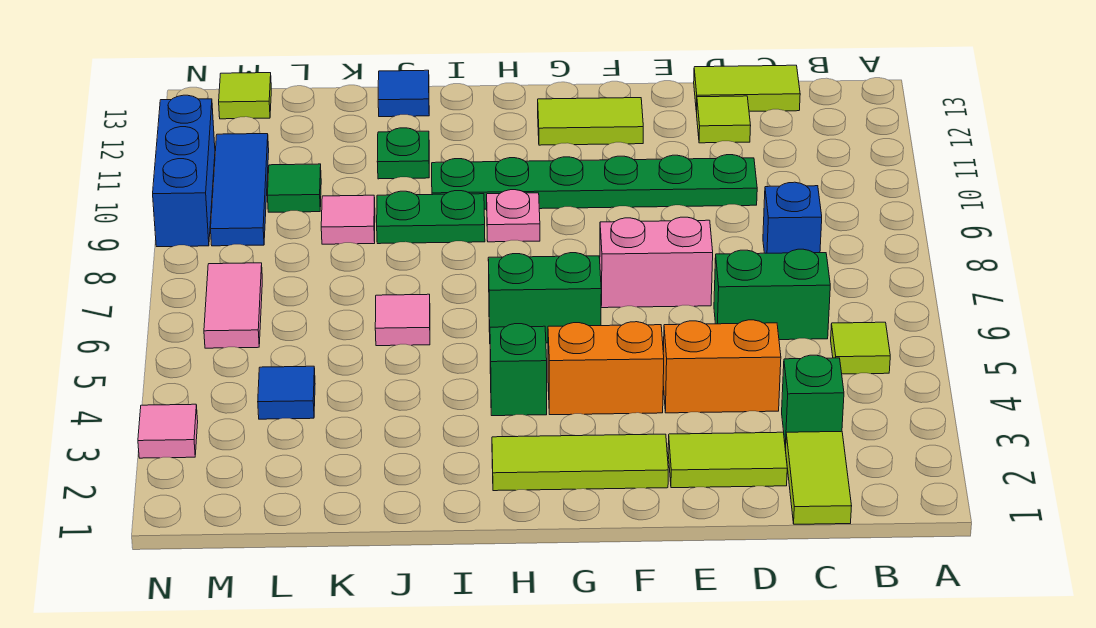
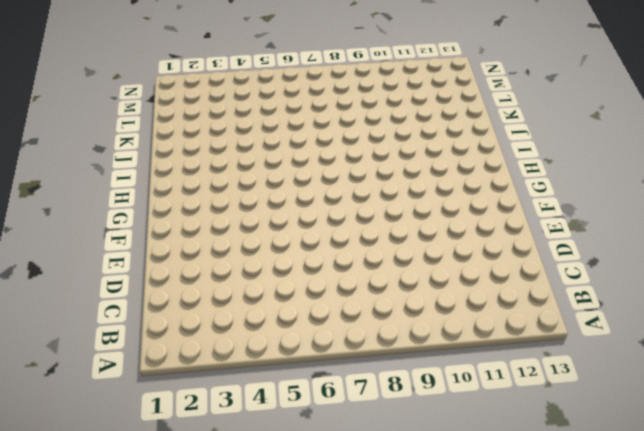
none -> lime 1x1 tile [831,322,890,374]
none -> lime 1x2 tile [785,431,852,524]
none -> green 1x1 brick [782,355,844,448]

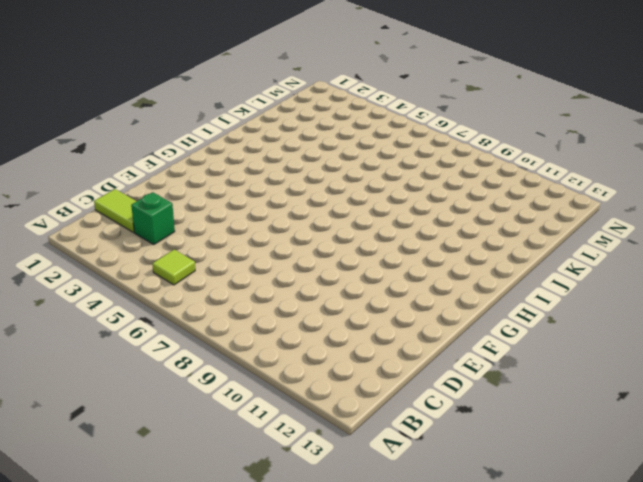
none -> green 1x2 brick [714,249,830,340]
none -> blue 1x1 brick [763,182,822,253]
none -> lime 1x2 tile [694,65,800,112]

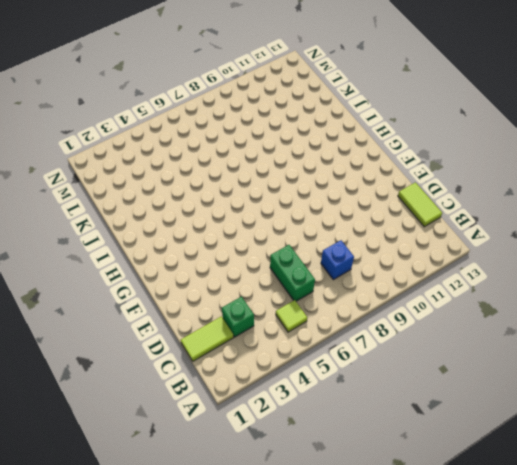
none -> lime 1x2 tile [668,432,787,488]
none -> orange 1x2 brick [663,320,781,413]
none -> green 1x6 plate [432,155,757,209]

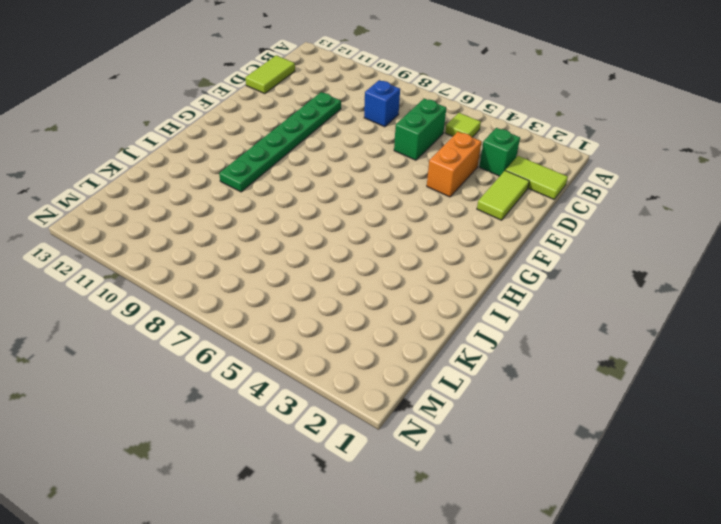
none -> lime 1x1 tile [697,96,751,143]
none -> pink 1x2 brick [600,217,713,308]
none -> lime 1x3 tile [492,434,668,491]

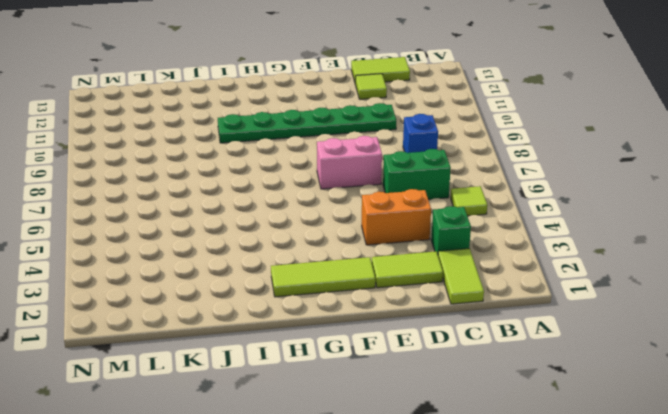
none -> orange 1x2 brick [548,322,664,415]
none -> lime 1x2 tile [538,98,643,145]
none -> green 1x2 brick [488,253,601,343]

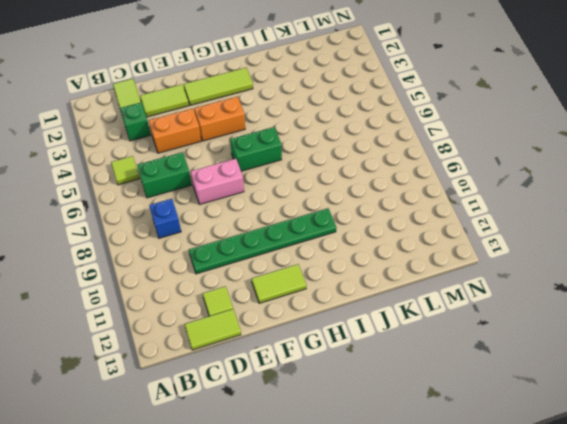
none -> green 1x1 brick [490,324,547,416]
none -> pink 1x1 plate [487,190,540,242]
none -> green 1x2 plate [377,191,485,244]

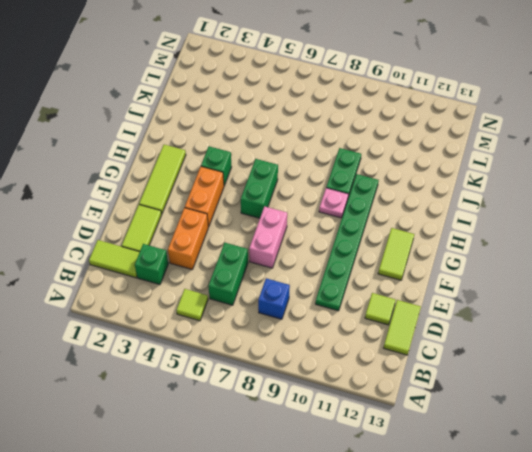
none -> pink 1x1 tile [375,294,430,346]
none -> green 1x1 plate [377,128,429,179]
none -> blue 1x1 tile [378,70,429,117]

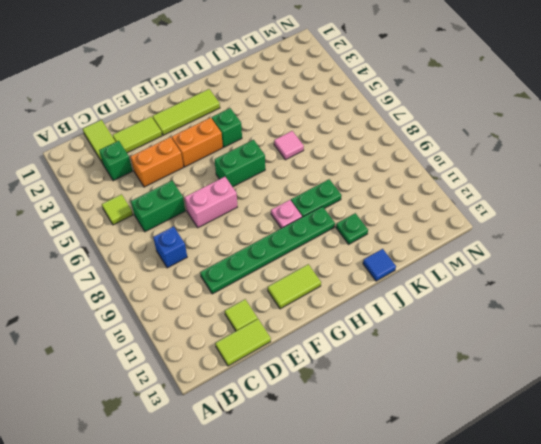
none -> pink 1x1 tile [321,195,375,244]
none -> blue 1x1 tile [258,366,315,419]
none -> green 1x1 tile [267,164,321,212]

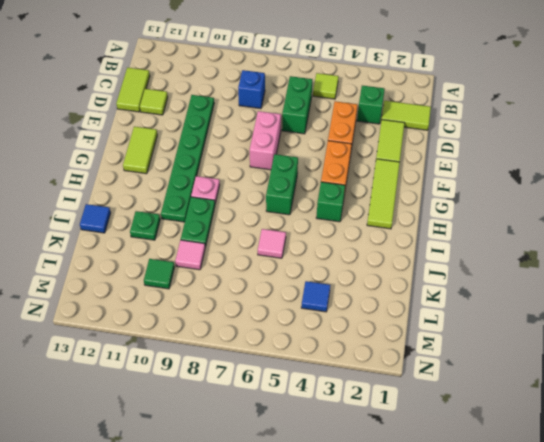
none -> pink 1x2 tile [204,263,262,348]
none -> blue 1x3 tile [211,134,269,246]
none -> lime 1x1 tile [219,73,271,119]

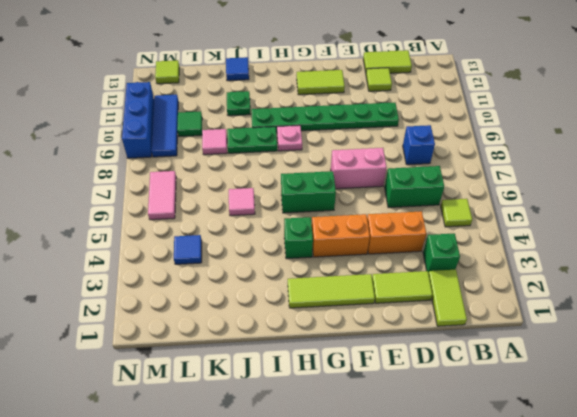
none -> pink 1x1 tile [138,404,198,458]

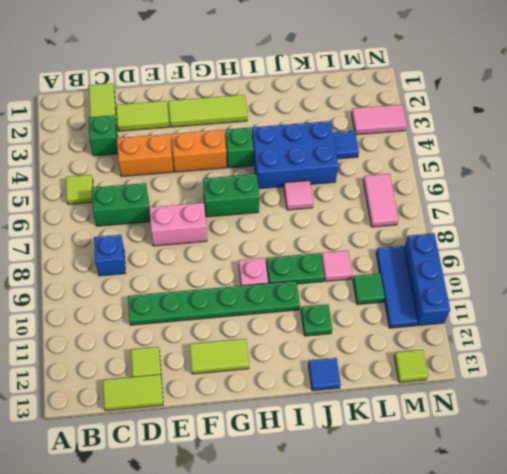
blue 2x3 brick [252,121,338,189] -> none
pink 1x2 tile [352,105,407,135] -> pink 1x1 tile [138,404,198,458]

